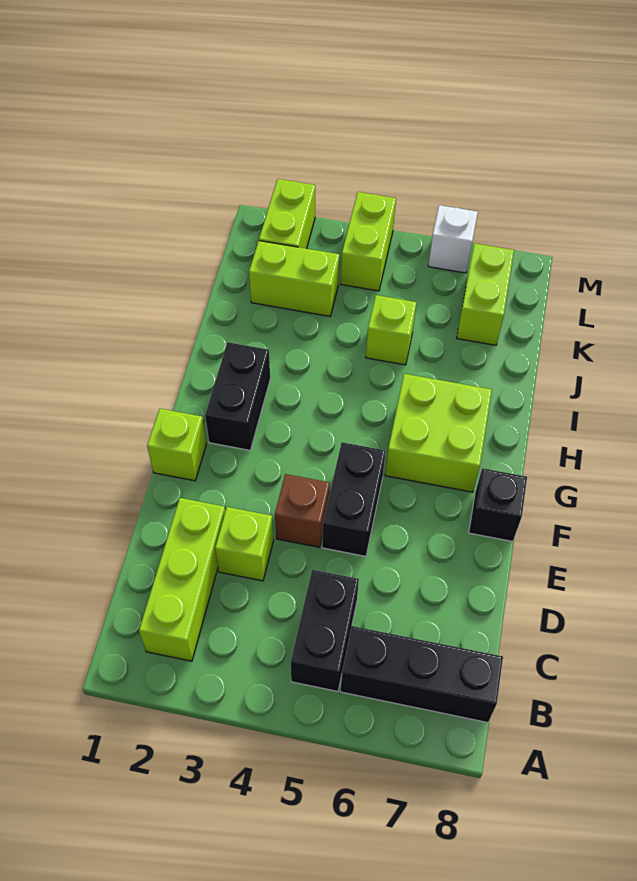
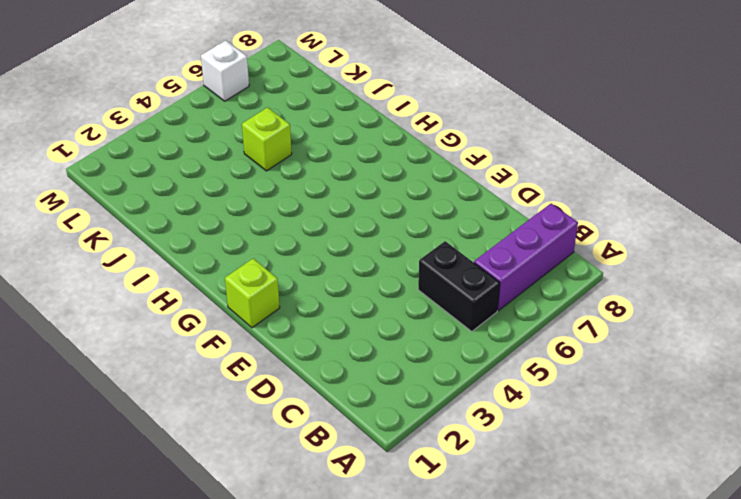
purple 1x3 brick [474,203,578,311] -> black 1x3 brick [341,626,503,723]
none -> lime 1x3 brick [139,498,225,661]
none -> lime 1x1 brick [215,507,274,581]
none -> brown 1x1 brick [275,474,330,547]

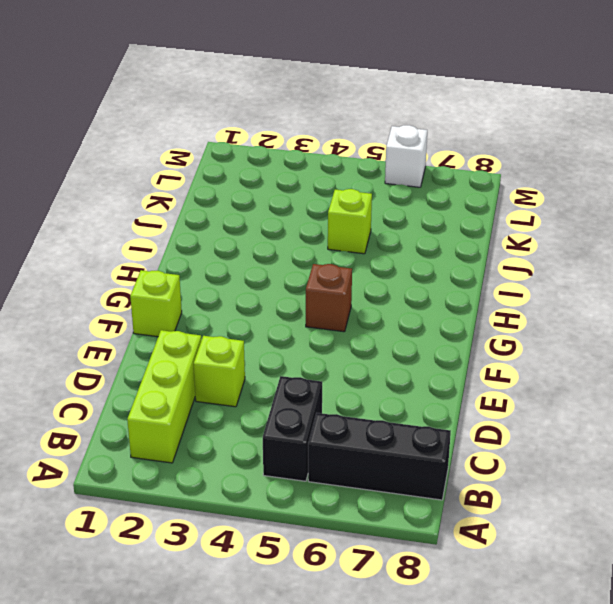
brown 1x1 brick [306,264,352,332] -> brown 1x1 brick moved to [275,474,330,547]
none -> black 1x2 brick [322,442,386,556]
none -> black 1x1 brick [469,468,527,541]
none -> black 1x2 brick [205,342,270,450]

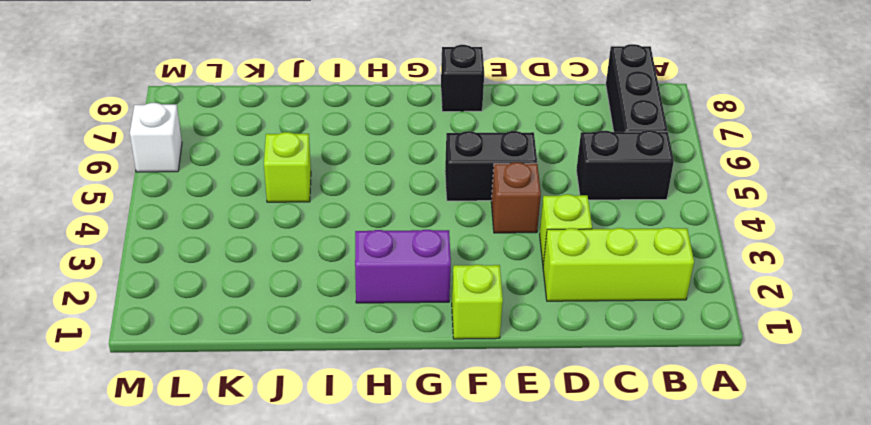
purple 1x2 brick [355,230,451,303] -> black 1x2 brick [205,342,270,450]
none -> lime 2x2 brick [385,374,492,492]
none -> lime 1x2 brick [249,241,339,316]
none -> lime 1x2 brick [457,243,514,345]

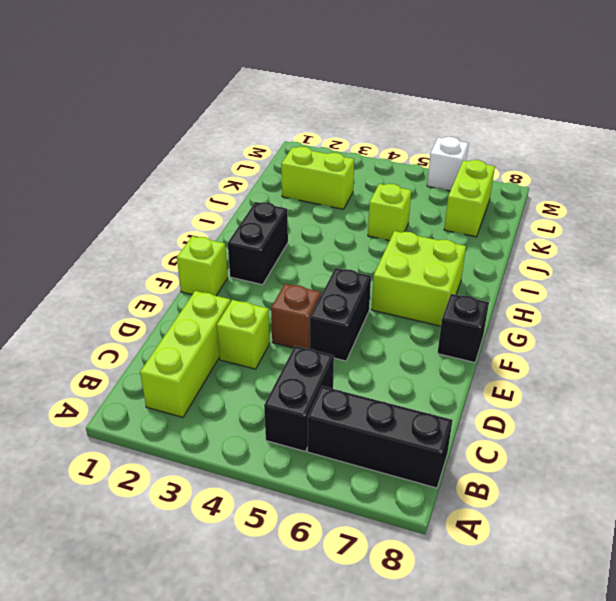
none -> lime 1x2 brick [259,179,315,249]
none -> lime 1x2 brick [341,192,396,291]

